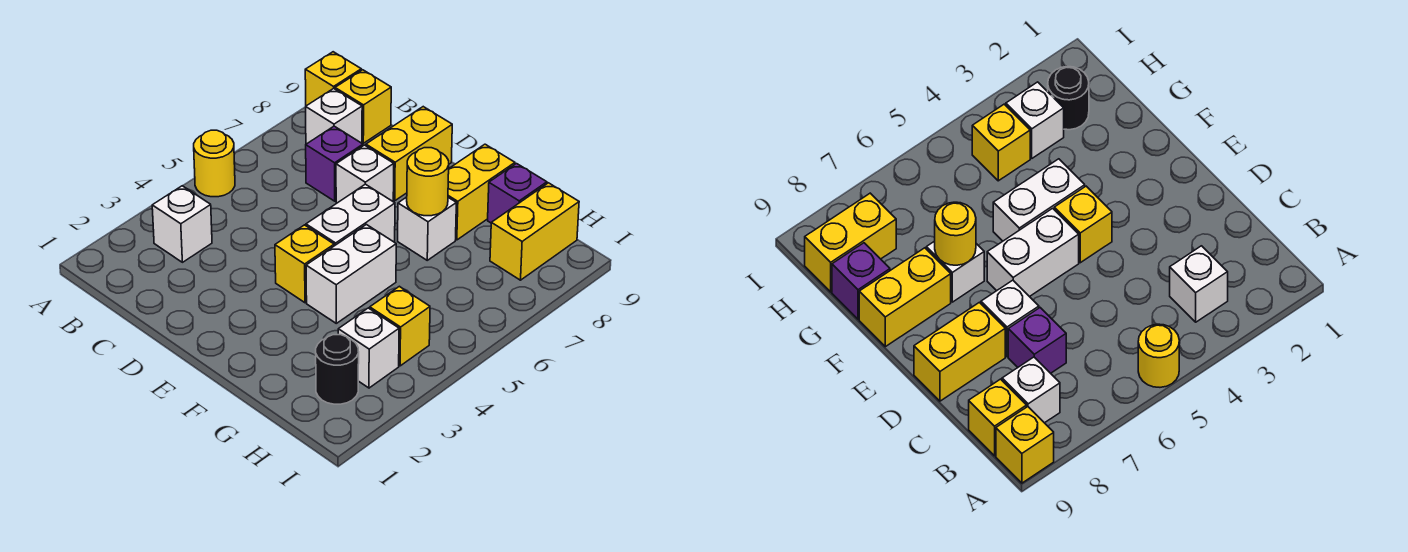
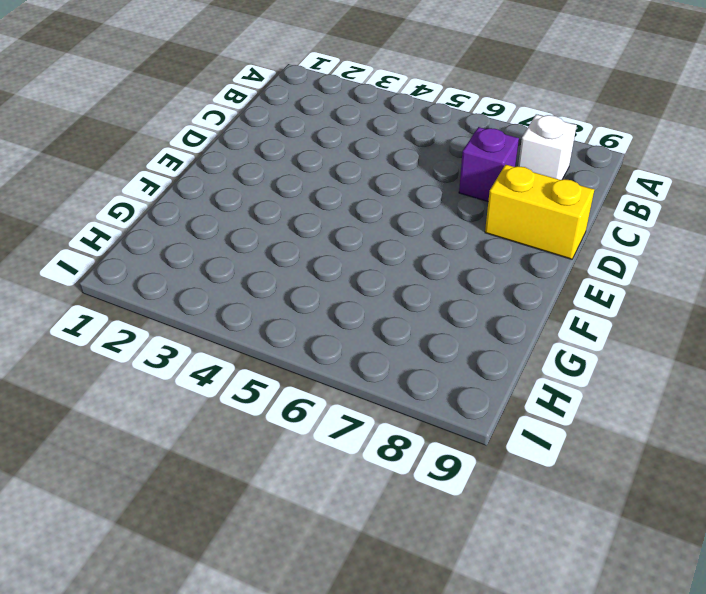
none -> yellow 1x1 round brick [194,130,235,197]
none -> yellow 1x1 brick [305,52,361,106]
none -> white 1x1 brick [152,186,212,262]

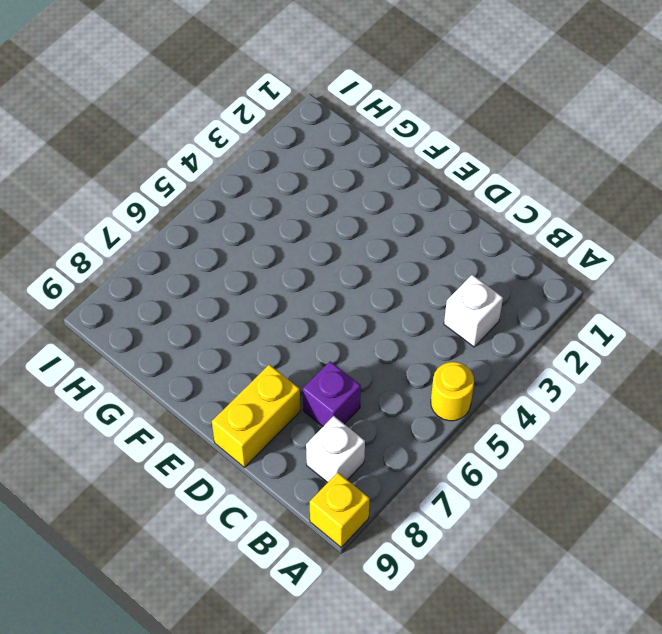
none -> yellow 1x1 brick [335,70,391,143]
none -> white 1x1 brick [336,145,394,203]
none -> yellow 1x1 brick [275,225,334,303]

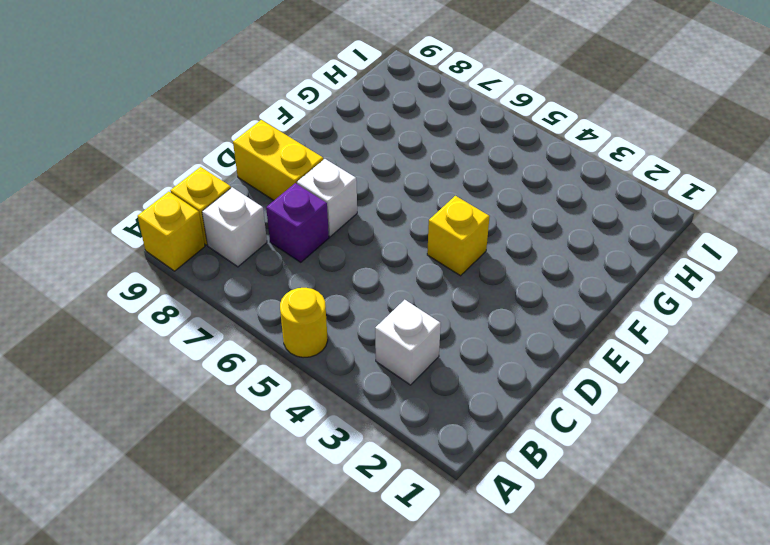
none -> white 1x2 brick [306,184,395,246]
none -> white 1x2 brick [306,224,396,323]
none -> white 1x1 brick [398,197,456,260]

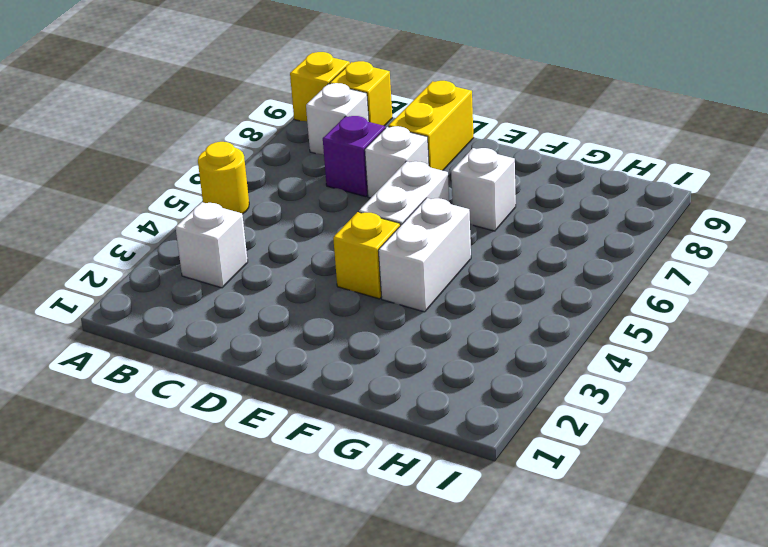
none -> yellow 1x2 brick [448,144,515,240]
none -> purple 1x1 brick [488,164,547,223]
none -> black 1x1 round brick [316,335,359,404]

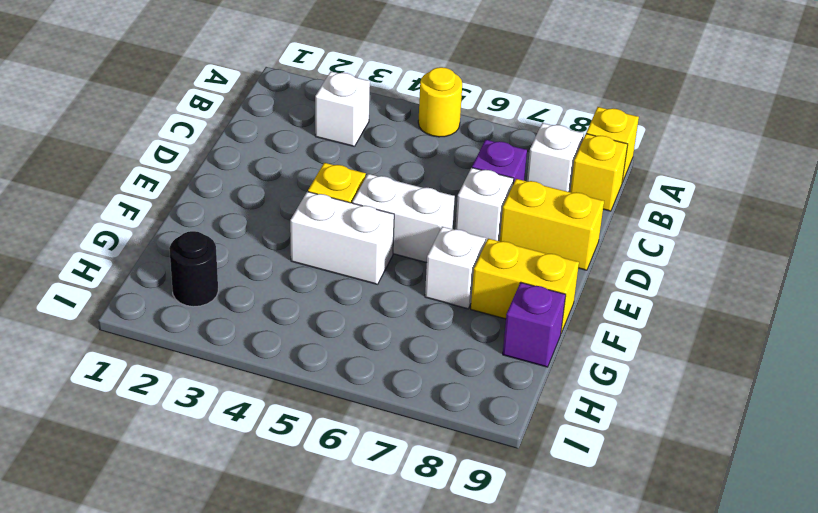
none -> white 1x1 brick [338,308,399,388]
none -> yellow 1x1 brick [370,286,430,366]
none -> yellow 1x2 brick [490,183,579,280]

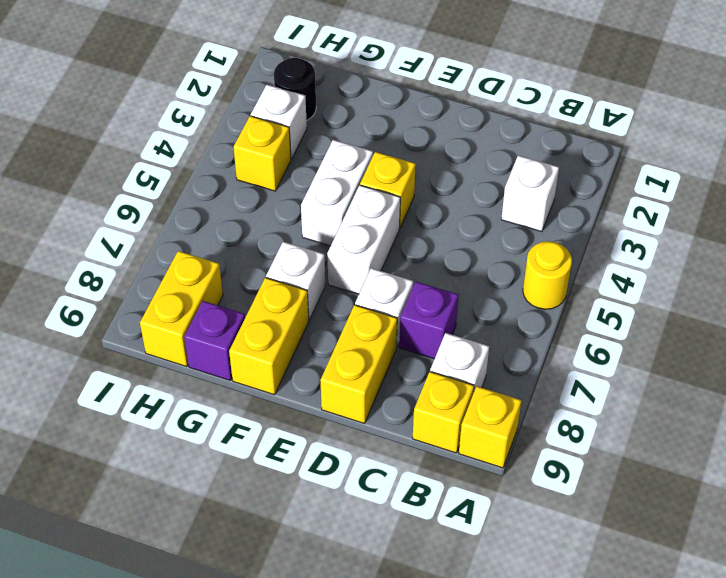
none -> yellow 1x1 round brick [407,148,449,216]

